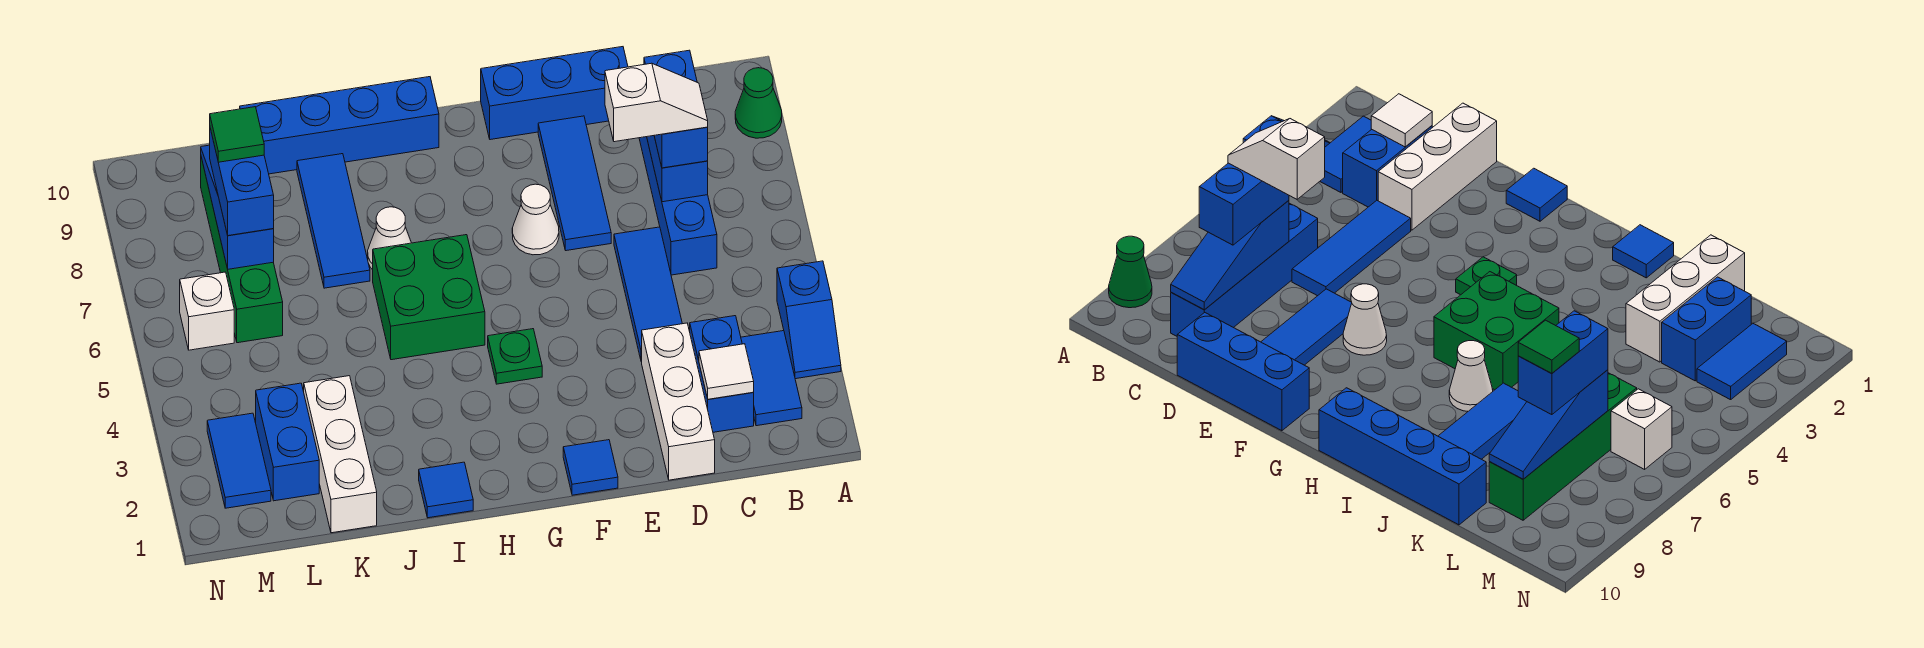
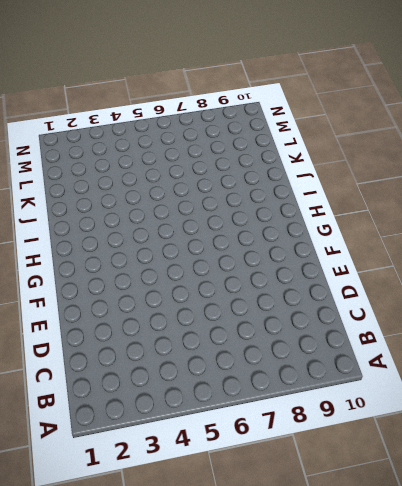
none -> blue 1x2 slope [777,261,841,379]
none -> green 1x1 cone [735,68,782,138]
none -> blue 1x2 tile [741,331,802,426]

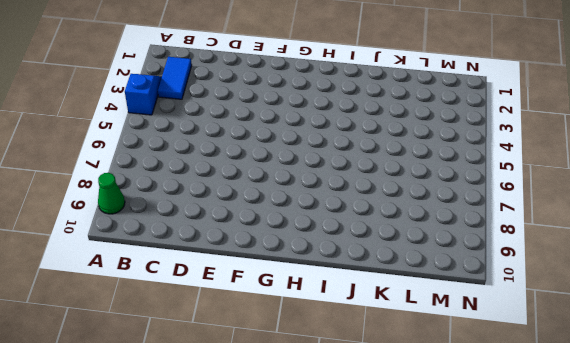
none -> blue 1x2 brick [690,316,754,432]
none -> blue 1x4 brick [639,137,717,275]
none -> white 1x3 brick [642,323,715,480]

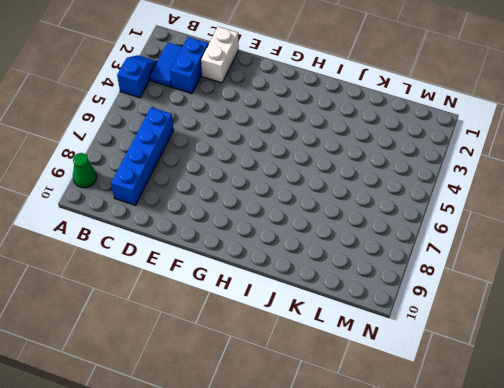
white 1x2 brick [201,27,239,83] -> white 1x3 brick [642,323,715,480]
none -> blue 1x3 tile [614,227,682,362]
none -> blue 1x3 brick [481,47,628,140]
none -> blue 1x3 tile [538,116,611,251]

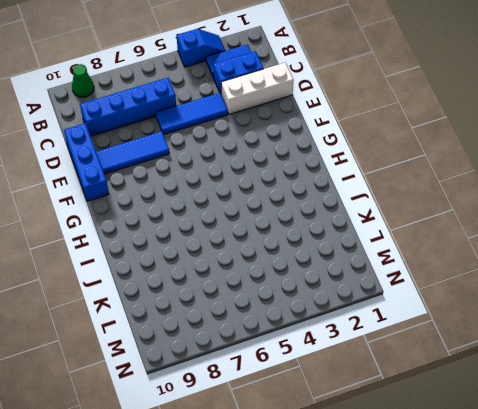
none -> blue 1x1 tile [563,440,618,495]
none -> white 1x1 cone [512,184,559,255]
none -> green 1x1 plate [488,329,542,384]

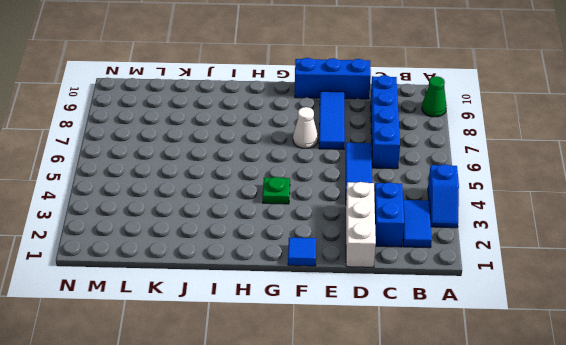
none -> green 2x2 brick [373,235,485,360]
none -> blue 1x4 brick [240,77,439,174]
none -> blue 1x1 tile [419,462,473,518]

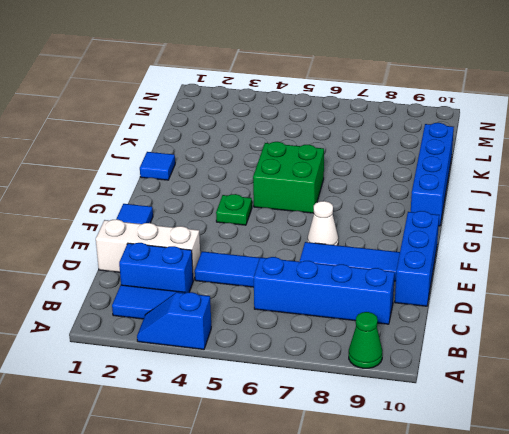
none -> white 1x1 cone [368,207,411,270]
none -> blue 1x3 tile [297,154,370,288]
none -> white 1x3 brick [304,376,377,533]

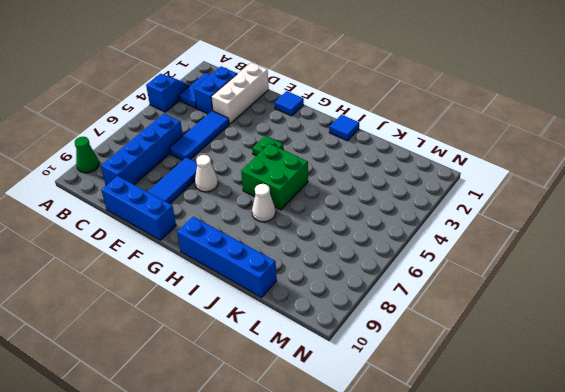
none -> blue 1x3 tile [297,154,370,288]
none -> white 1x3 brick [304,376,377,533]
none -> blue 1x2 brick [256,383,319,501]

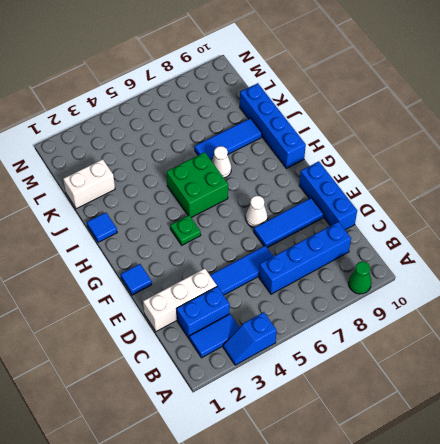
white 1x2 brick [63,159,115,209] -> white 1x3 brick [304,376,377,533]
none -> blue 1x2 brick [256,383,319,501]
none -> green 1x4 brick [201,157,283,343]
none -> blue 1x2 tile [207,413,271,508]

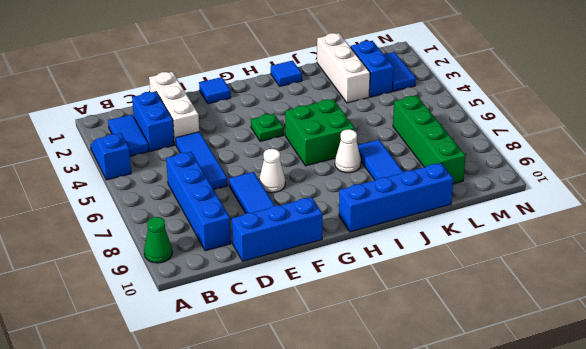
none -> white 1x1 brick [180,272,234,350]
none -> white 1x1 tile [699,344,754,399]
none -> blue 1x3 slope [647,136,708,202]

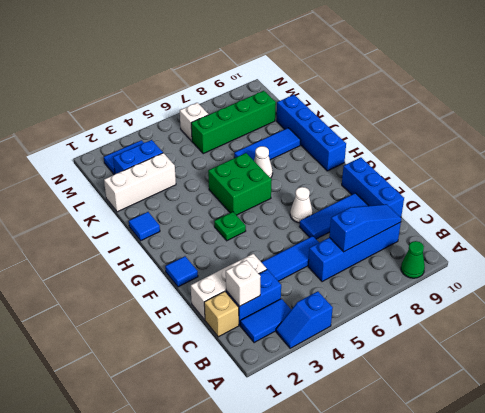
tan 1x1 brick [204,291,239,337] -> none
white 1x1 brick [226,260,261,306] -> white 1x1 tile [699,344,754,399]
none -> blue 1x3 slope [201,145,274,269]
none -> blue 1x2 brick [644,50,708,168]
none -> blue 1x2 brick [210,129,274,236]

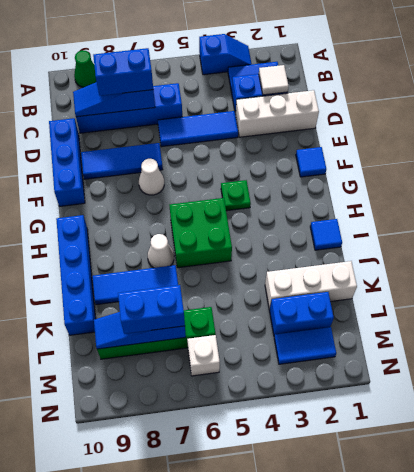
none -> white 1x2 slope [605,63,708,142]
none -> green 1x1 tile [210,107,264,162]

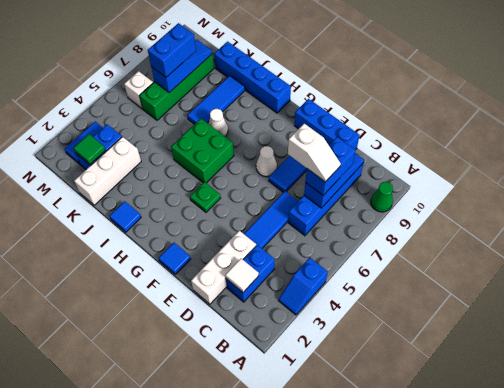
green 1x1 tile [73,134,106,164] -> green 1x1 tile moved to [210,107,264,162]
none -> blue 1x2 tile [741,331,802,426]

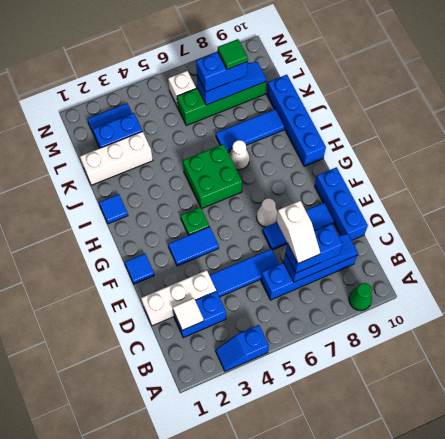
blue 1x2 tile [168,227,219,266] -> blue 1x2 tile moved to [741,331,802,426]

